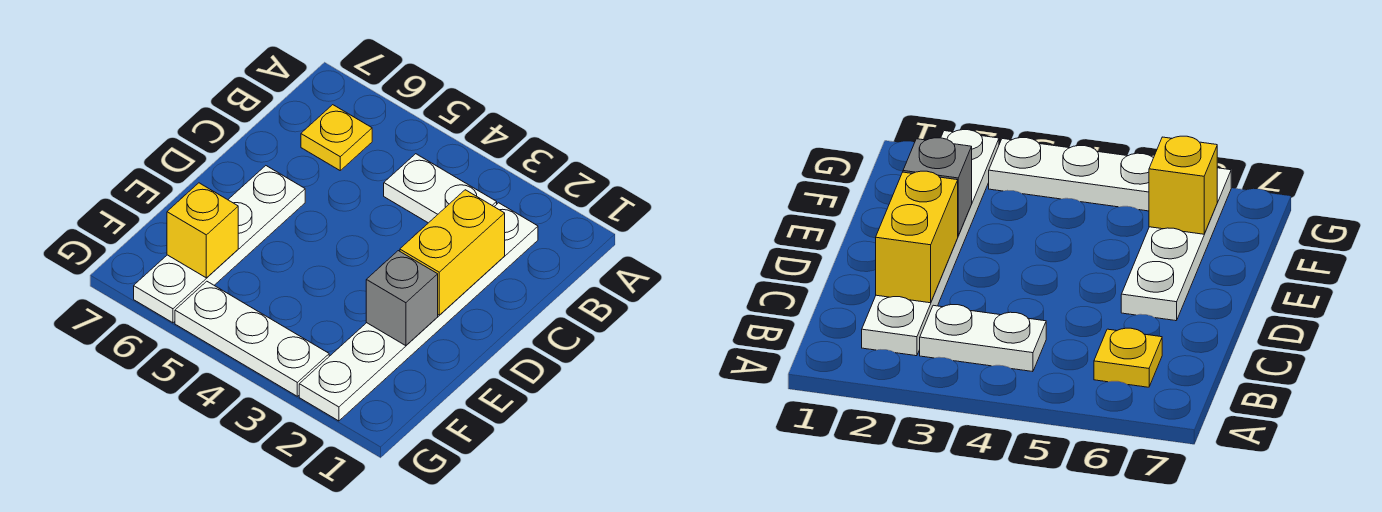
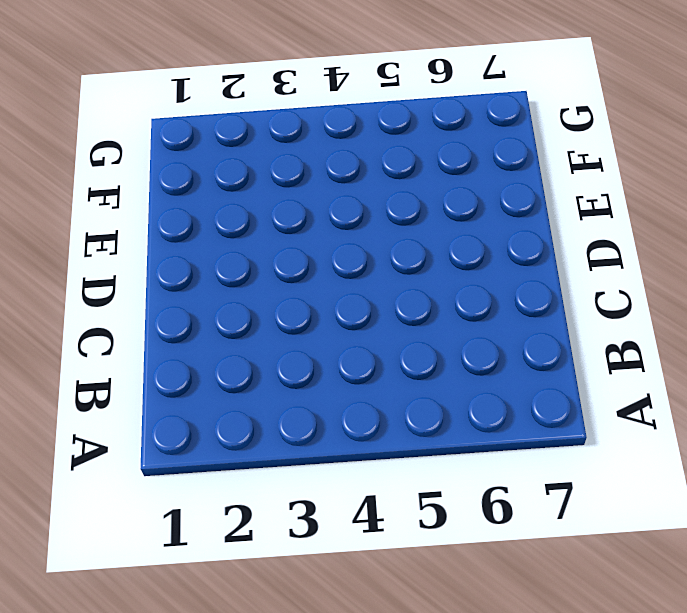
none -> white 1x6 plate [299,203,538,421]
none -> white 1x2 plate [384,154,497,223]

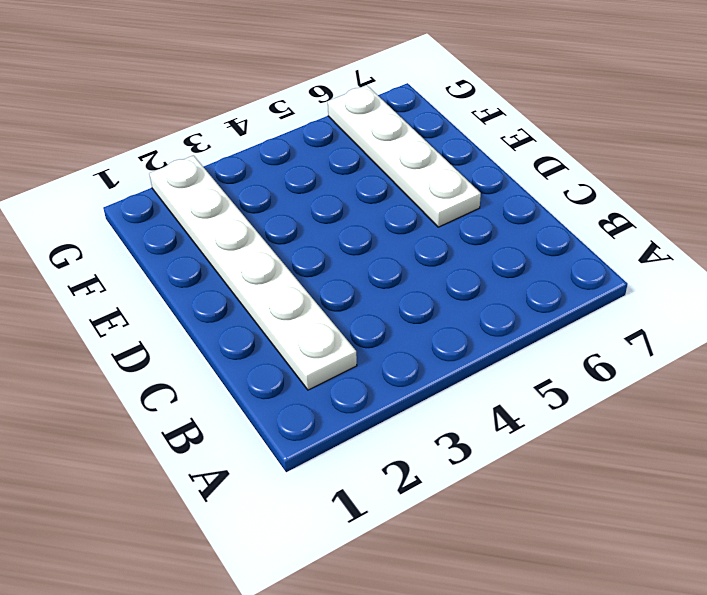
none -> white 1x2 plate [384,154,497,223]
none -> yellow 1x1 plate [301,105,372,170]

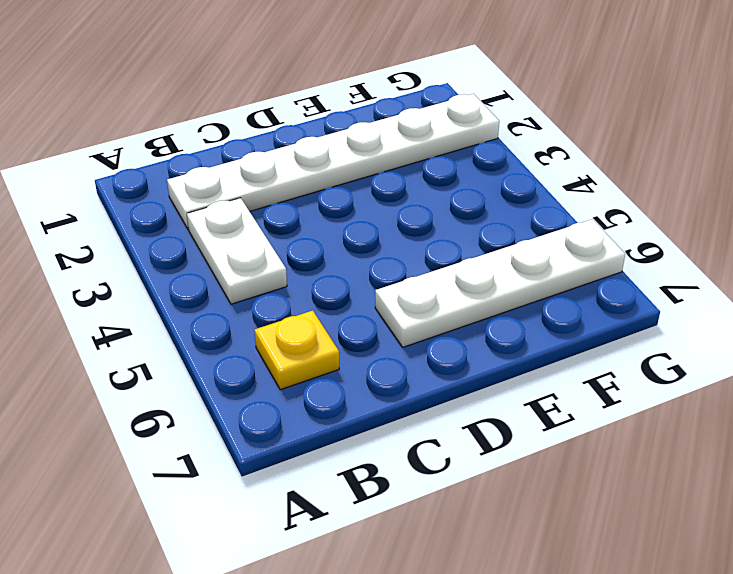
none -> white 1x3 plate [175,281,329,396]
none -> yellow 1x2 brick [400,190,505,315]

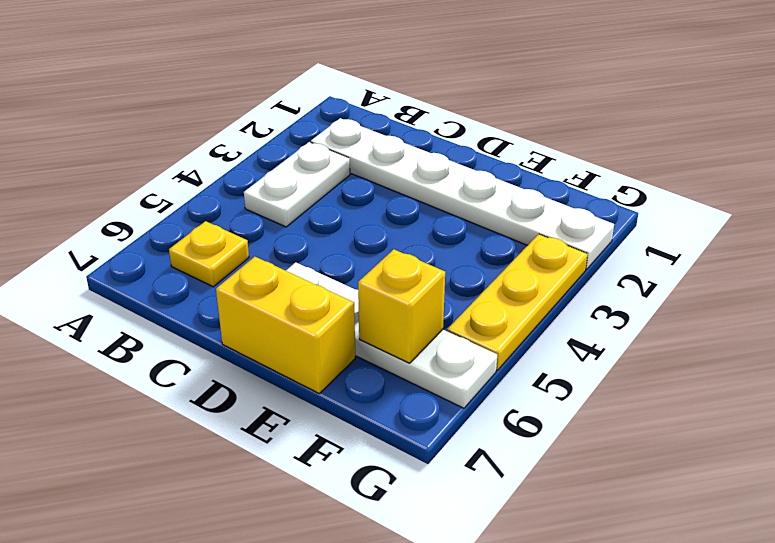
yellow 1x2 brick [216,257,355,393] -> yellow 1x2 brick moved to [400,190,505,315]
yellow 1x3 plate [447,234,588,370] -> white 1x3 plate [175,281,329,396]
none -> grey 1x1 brick [366,251,438,346]

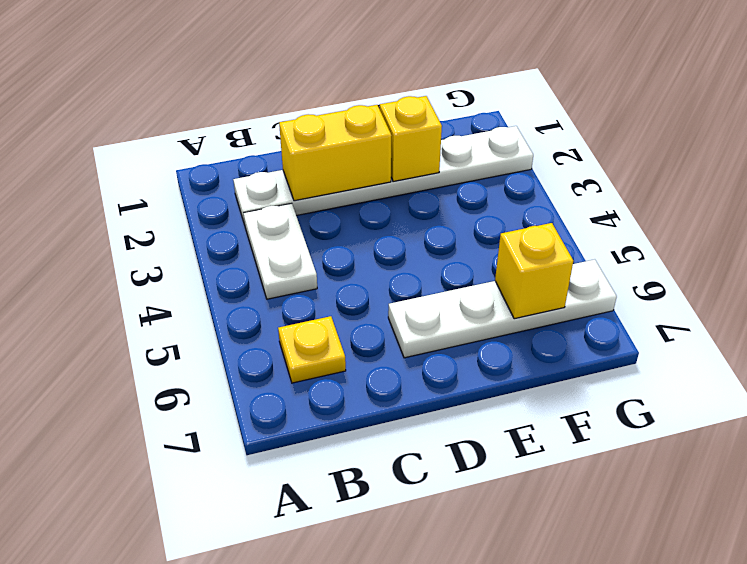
yellow 1x1 brick [380,96,442,182] -> grey 1x1 brick [366,251,438,346]
none -> white 1x3 plate [175,281,329,396]

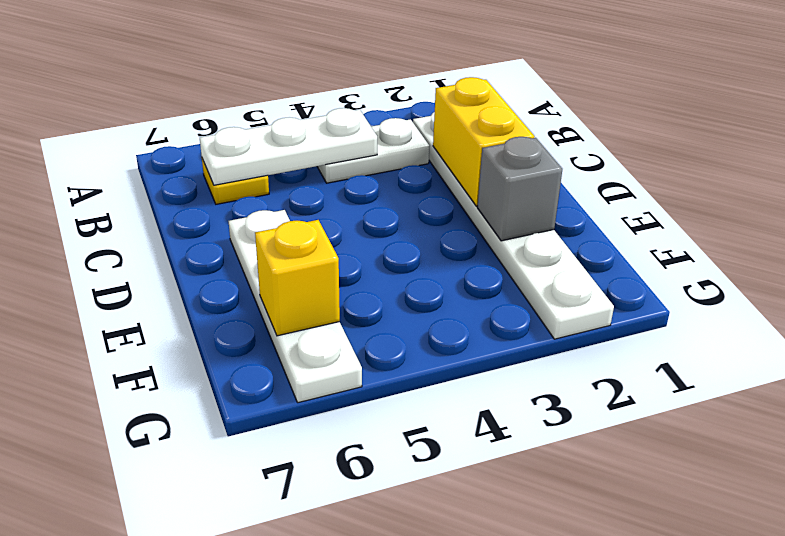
white 1x3 plate [200,108,377,185] -> white 1x3 plate moved to [175,281,329,396]

